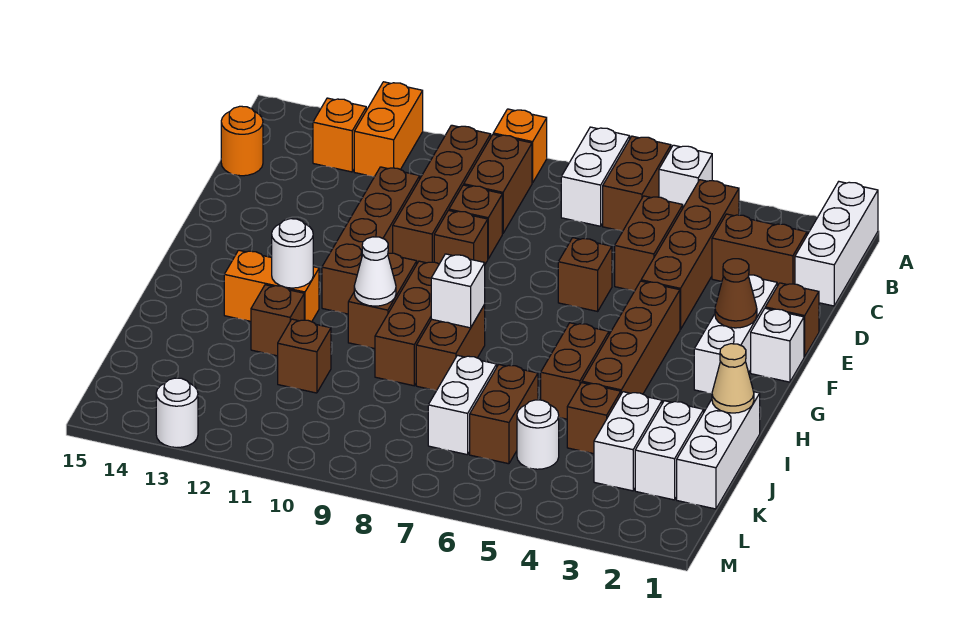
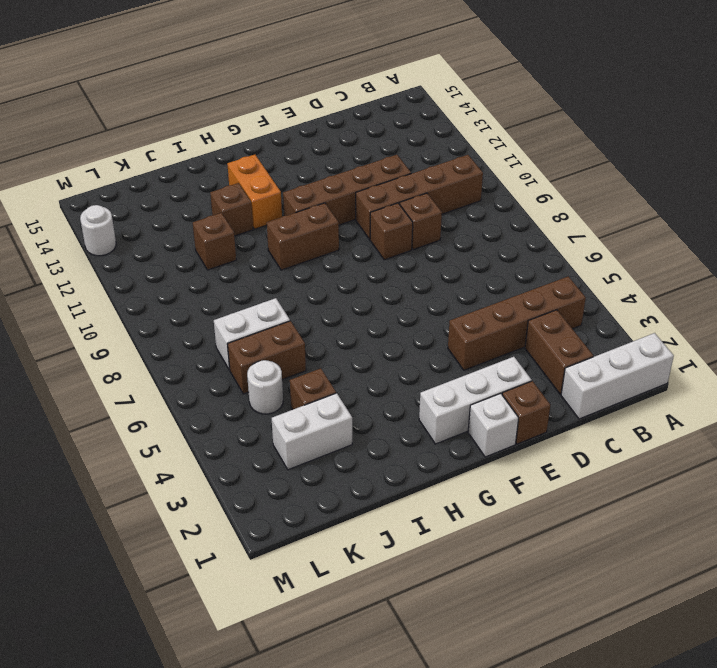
none -> white 1x1 brick [659,145,712,207]
none -> brown 1x2 brick [603,136,671,231]
none -> white 1x2 brick [561,127,630,226]
none -> orange 1x1 brick [493,109,547,183]

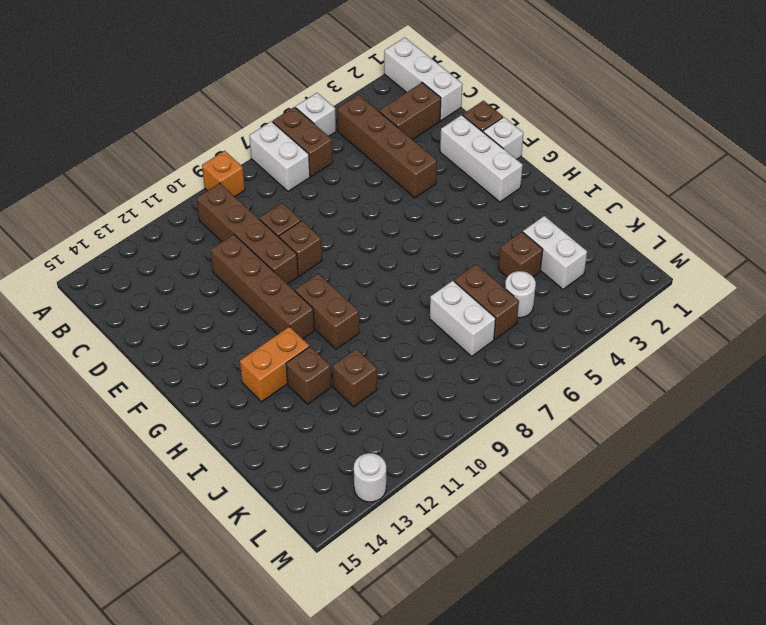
none -> orange 1x2 brick [354,82,423,177]
none -> brown 1x2 brick [464,134,532,234]
none -> orange 1x1 brick [313,98,366,172]
none -> brown 1x2 brick [615,196,683,291]

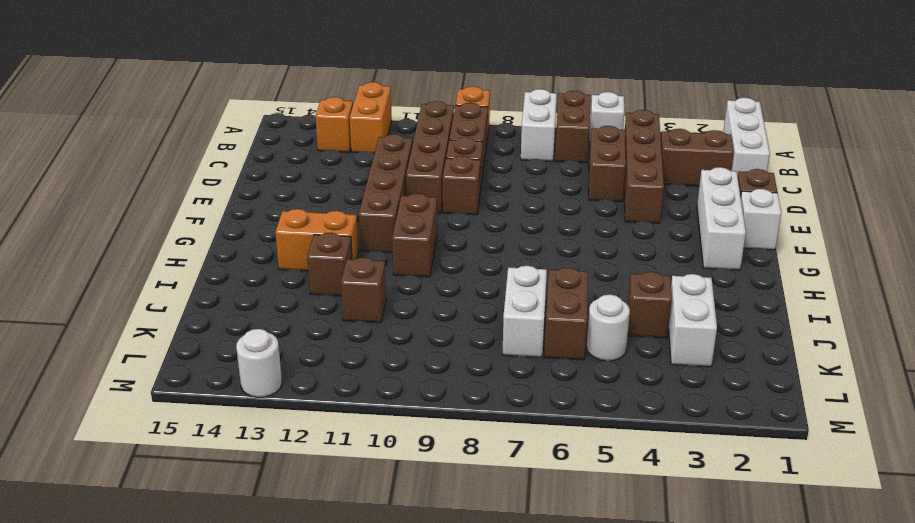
none -> orange 1x1 round brick [221,106,263,176]
none -> brown 1x1 brick [558,238,612,311]
none -> brown 1x4 brick [582,281,680,394]
none -> brown 1x3 brick [375,261,439,386]

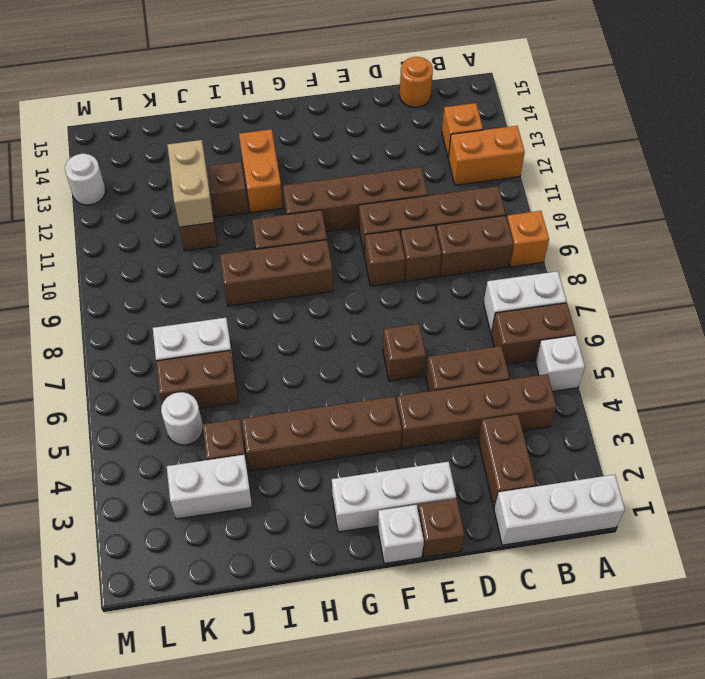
tan 1x2 brick [168,140,214,227] -> none
none -> brown 1x2 brick [541,323,609,419]
none -> brown 1x2 brick [416,304,485,391]
none -> white 1x3 brick [677,392,760,509]
none -> white 1x2 brick [635,401,704,500]

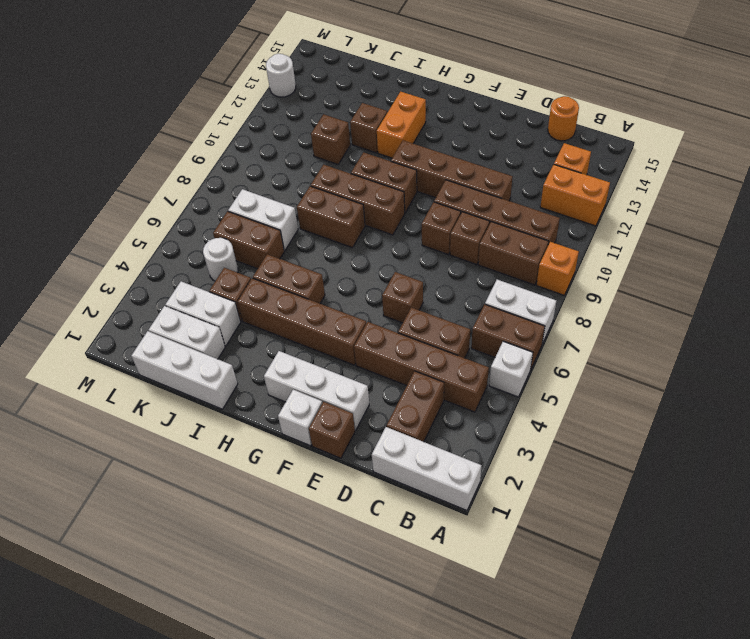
none -> brown 1x1 cone [715,259,757,328]
none -> white 1x1 brick [431,254,485,328]
none -> white 1x1 cone [354,237,396,306]
none -> white 1x1 round brick [272,219,313,288]

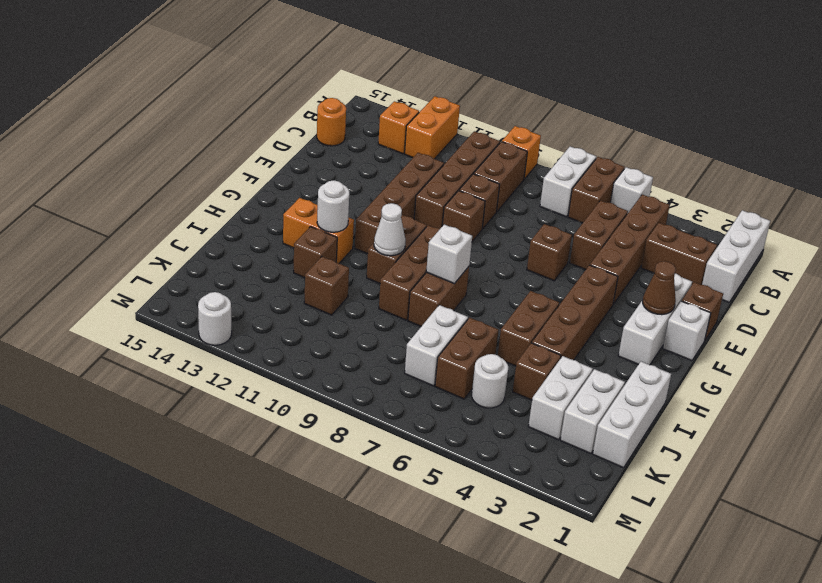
none -> tan 1x1 cone [712,344,754,413]

